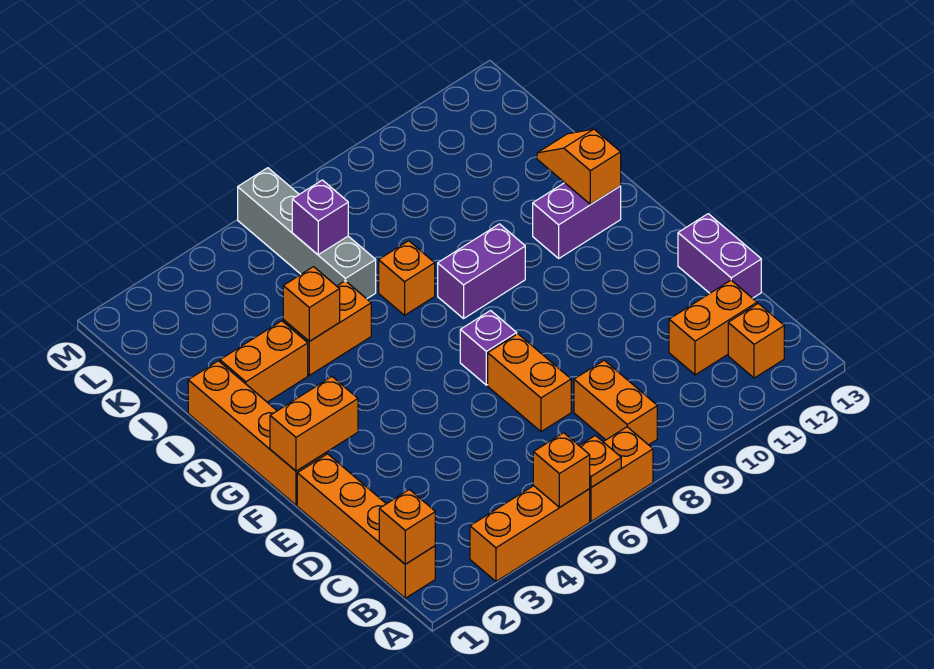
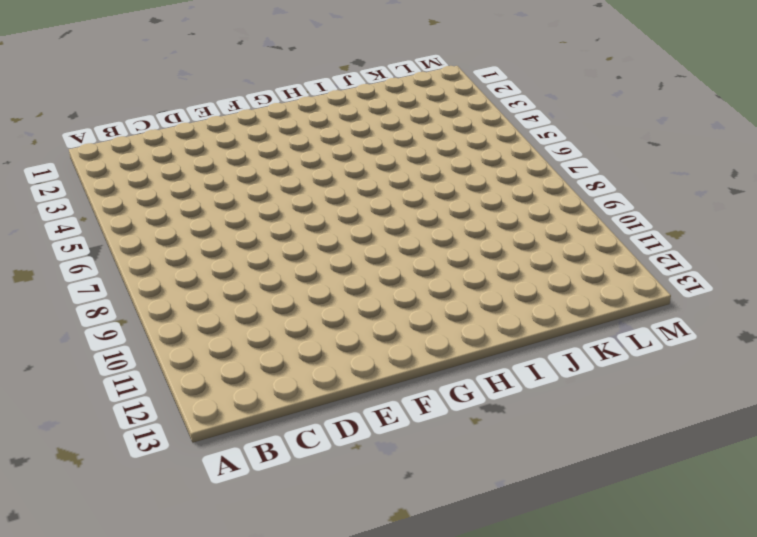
none -> orange 1x3 brick [470,486,590,581]
none -> orange 1x2 brick [590,427,653,521]
none -> orange 1x4 brick [297,454,435,598]

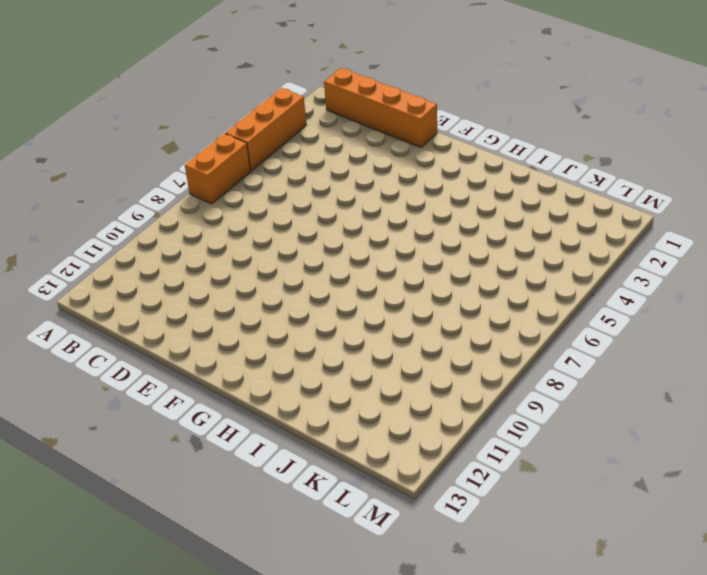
none -> orange 1x2 brick [574,360,657,445]
none -> orange 1x1 brick [728,303,784,378]
none -> orange 1x2 brick [669,280,757,375]

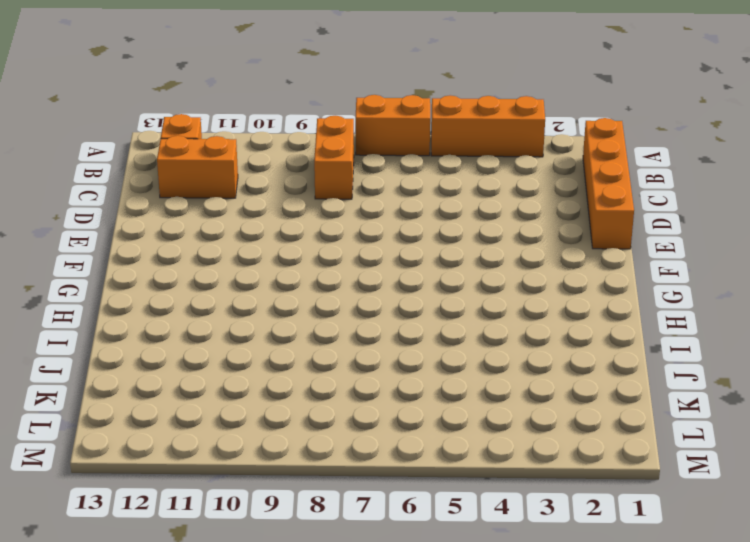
none -> orange 1x2 brick [488,334,571,432]
none -> purple 1x2 brick [678,214,761,298]
none -> orange 1x4 brick [188,361,326,505]

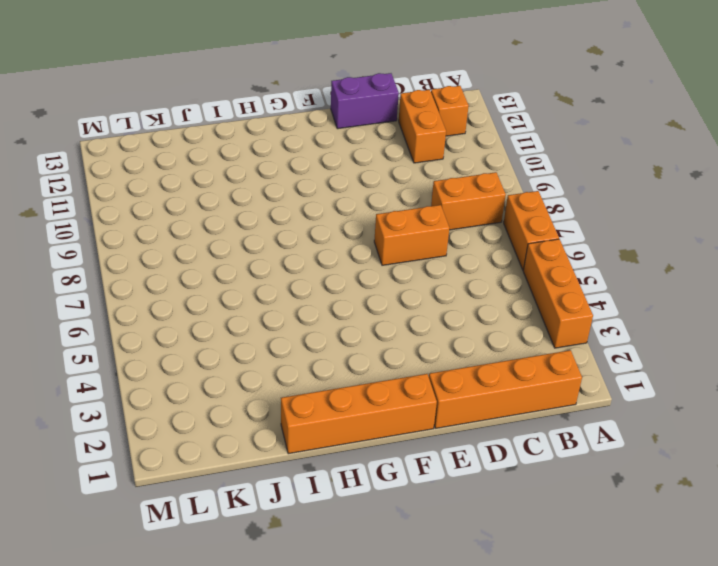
none -> purple 1x1 brick [460,311,517,385]
none -> purple 1x2 brick [438,224,525,319]
none -> purple 1x2 brick [533,183,621,258]

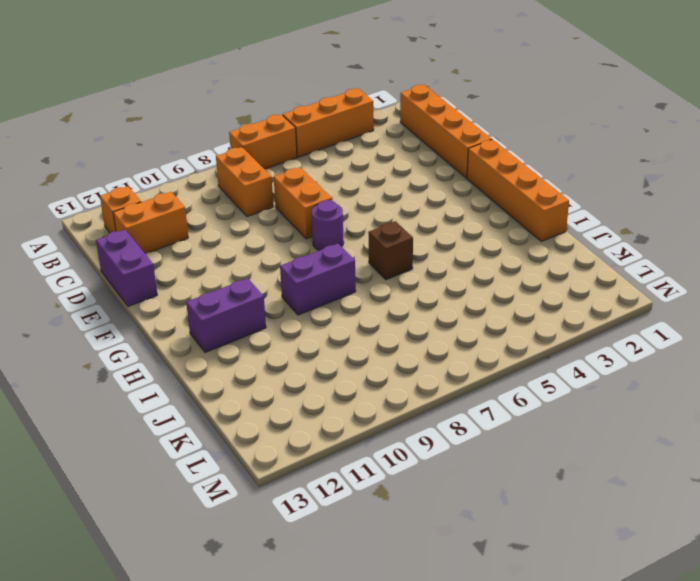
purple 1x1 round brick [311,200,344,250] -> purple 1x1 brick [460,311,517,385]
brown 1x1 brick [368,221,413,280] -> none
none -> orange 1x2 brick [220,321,308,402]
none -> orange 1x2 brick [283,281,371,375]
none -> orange 1x1 brick [379,241,435,315]

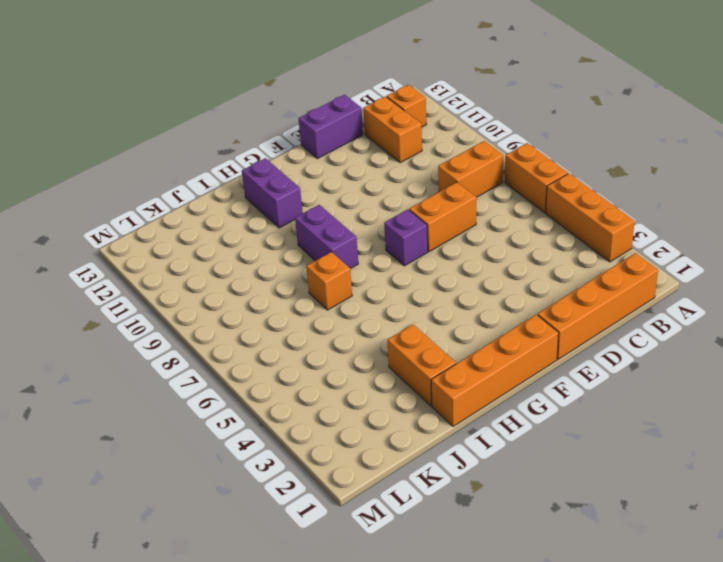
none -> orange 1x2 brick [283,281,371,375]
none -> grey 1x4 brick [238,168,376,299]
none -> orange 1x1 brick [533,433,590,507]

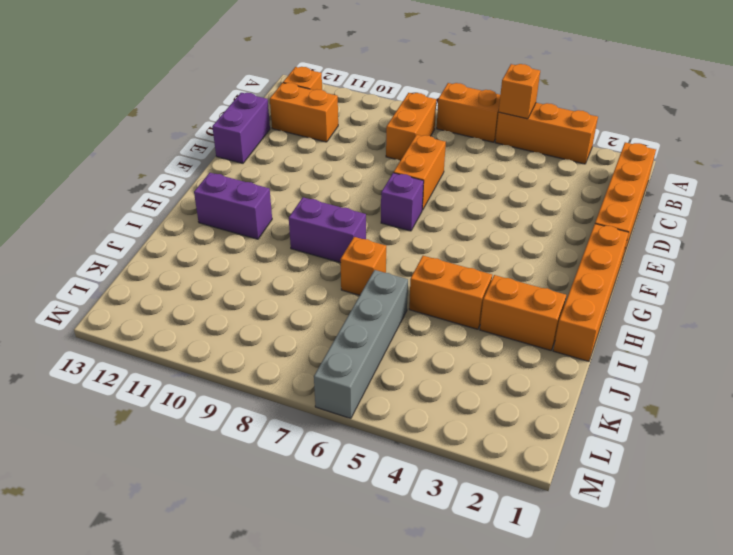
none -> orange 1x1 plate [579,435,621,487]
none -> orange 1x1 brick [379,490,435,564]
none -> orange 1x2 brick [270,377,358,471]

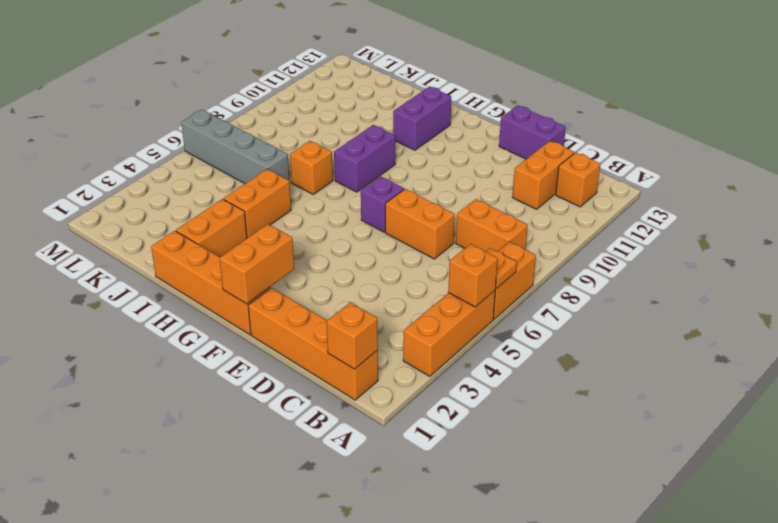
none -> orange 1x2 slope [537,129,621,204]
none -> orange 1x1 brick [283,267,340,341]
none -> purple 1x1 brick [292,180,348,255]

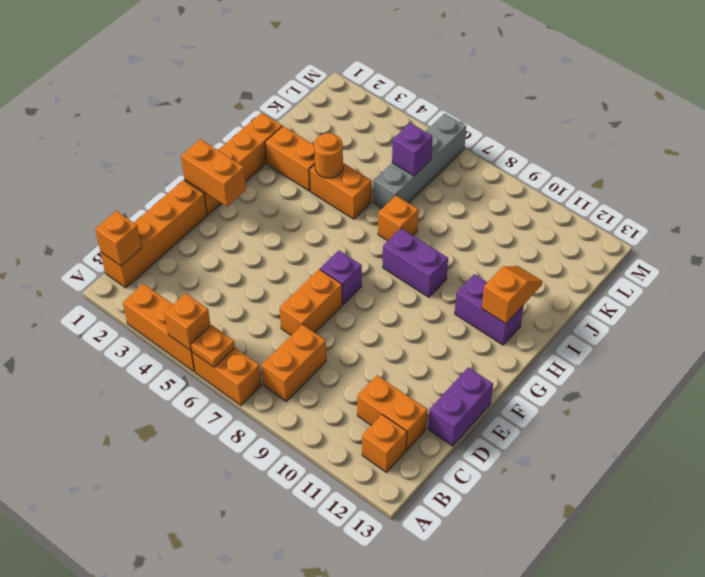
orange 1x1 round brick [314,133,343,178] -> orange 1x1 brick [283,267,340,341]

